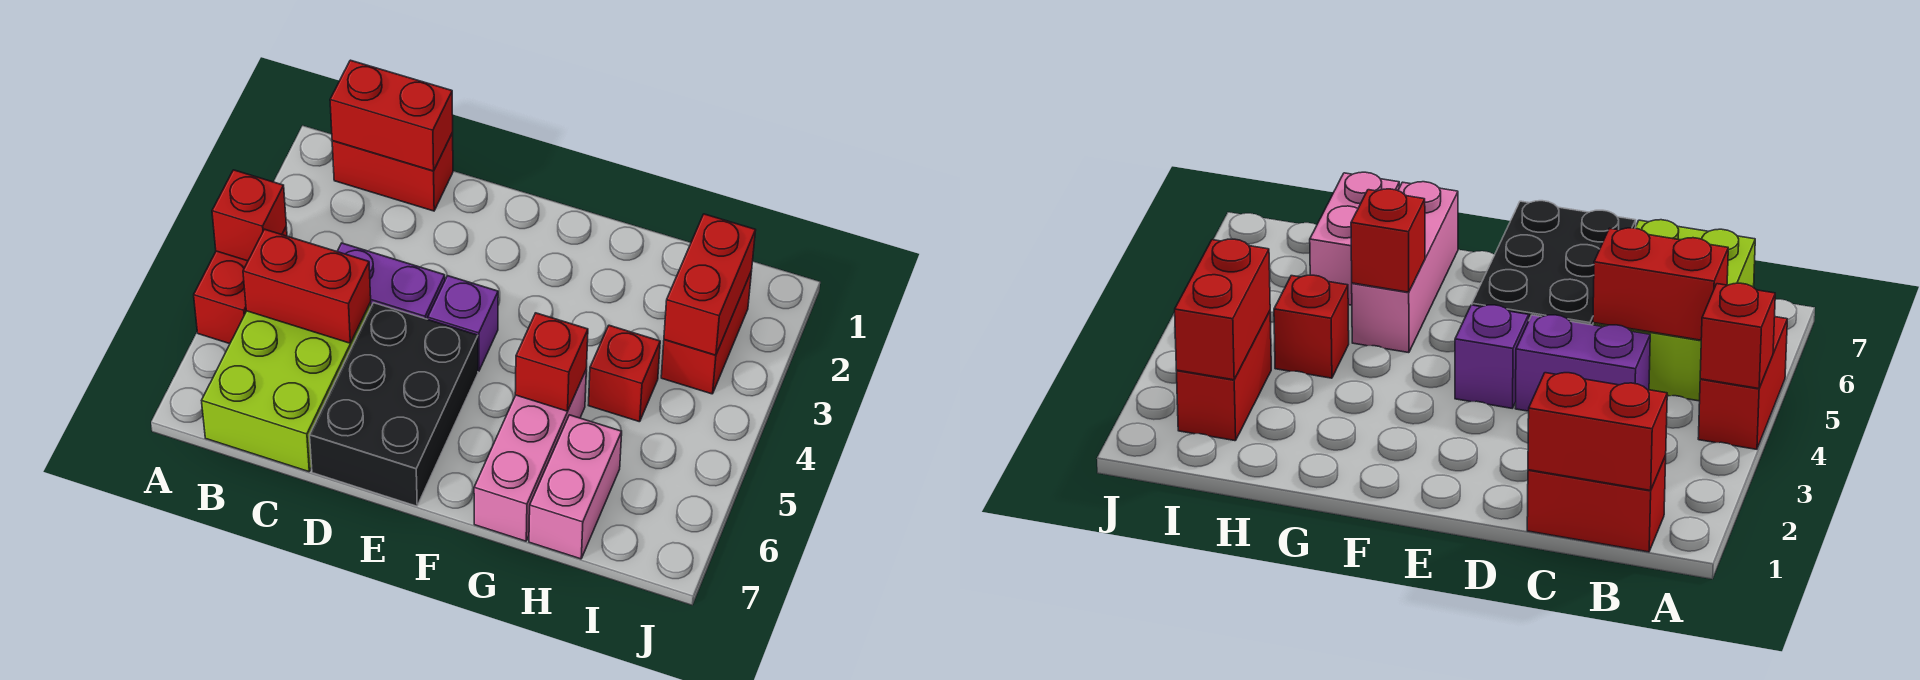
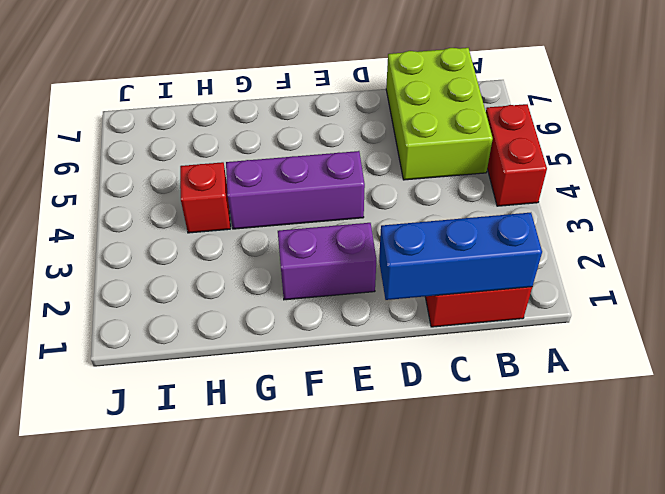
blue 1x3 brick [379,213,542,300] -> red 1x2 brick [330,60,453,171]
purple 1x2 brick [278,223,376,300] -> purple 1x2 brick moved to [337,243,445,319]
purple 1x3 brick [226,151,365,229] -> purple 1x1 brick [428,276,498,371]
none -> black 2x3 brick [310,303,478,506]
none -> pink 1x3 brick [474,371,586,541]
none -> pink 1x2 brick [529,415,622,559]

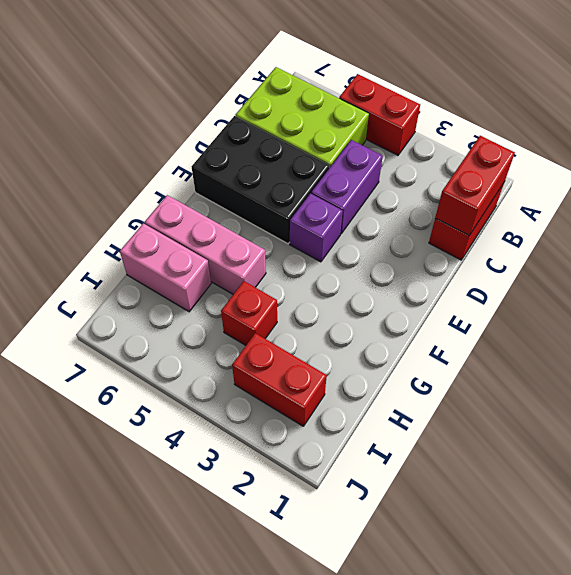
none -> red 1x1 brick [212,170,286,261]
none -> red 1x2 brick [243,229,371,343]
none -> red 1x1 brick [515,313,588,411]

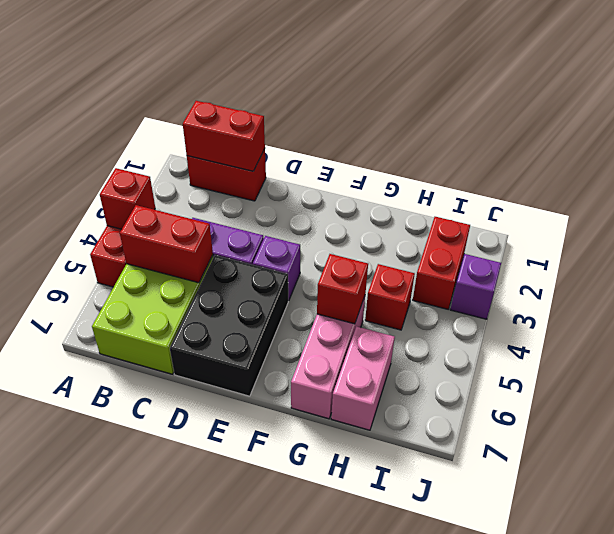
purple 1x1 brick [450,254,501,319] -> none
none -> red 1x2 brick [664,214,756,355]

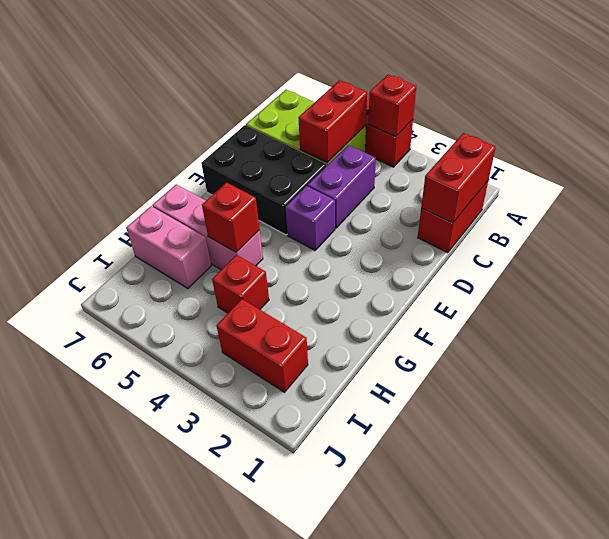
none -> red 1x2 brick [664,214,756,355]

